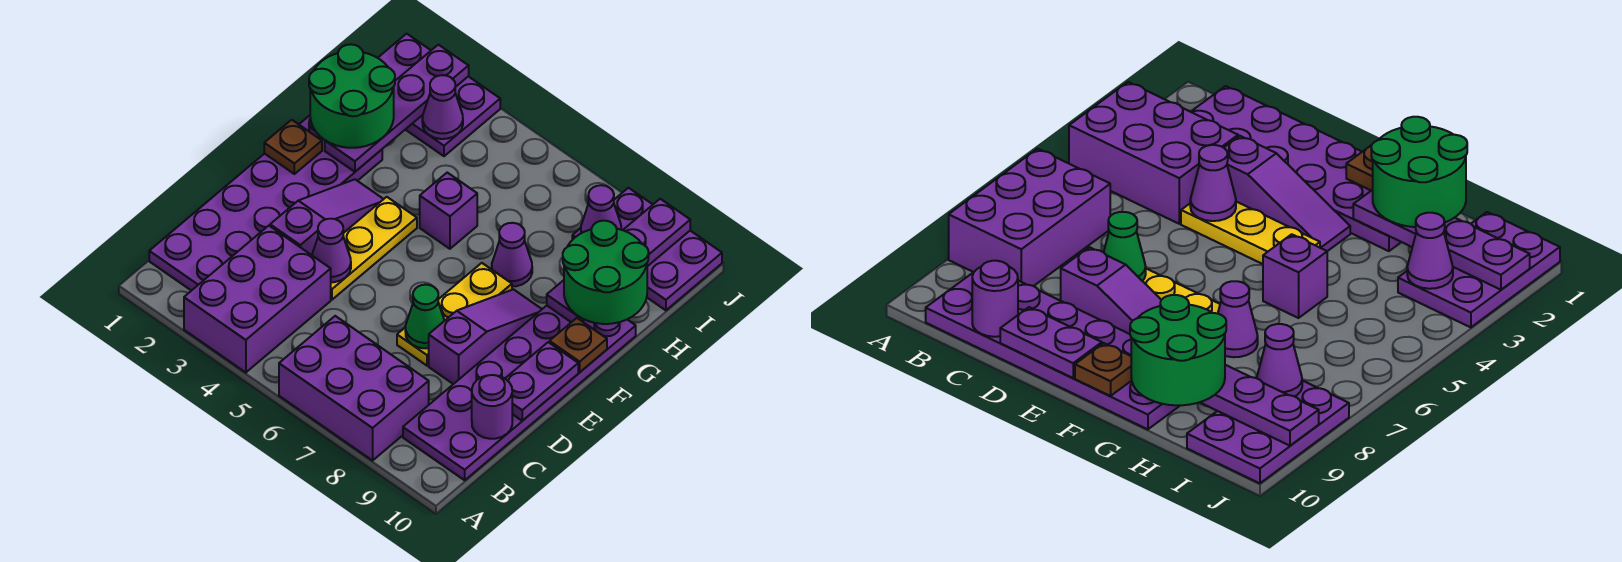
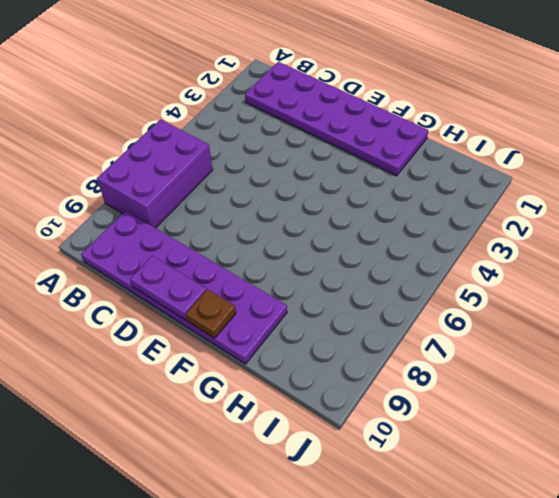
none -> purple 2x3 brick [184,226,331,373]
none -> purple 1x3 slope [270,179,383,255]
none -> yellow 1x3 plate [331,197,417,300]

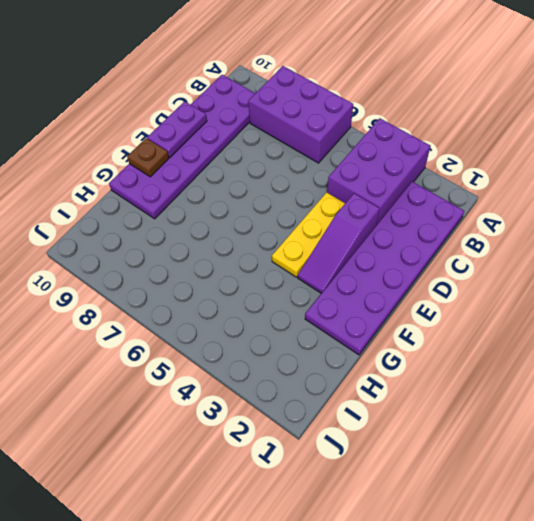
none -> yellow 1x3 plate [397,263,512,366]
none -> purple 1x3 slope [429,289,542,384]
none -> purple 1x1 brick [420,173,477,249]

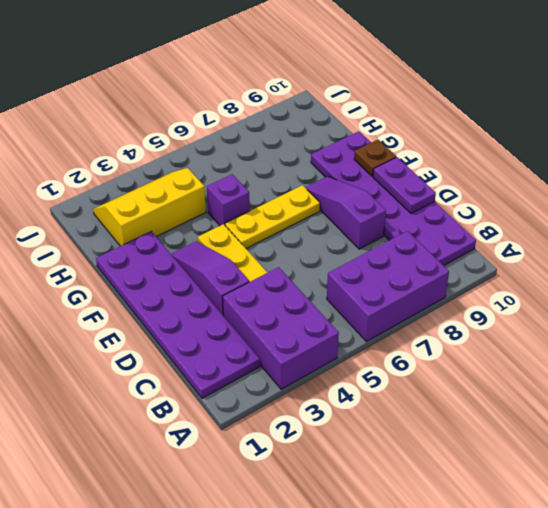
yellow 1x3 plate [225,185,320,248] -> yellow 1x3 plate turned to [397,263,512,366]
yellow 2x3 slope [93,168,206,246] -> purple 2x3 plate [378,34,500,156]
none -> purple 1x1 cone [492,223,532,287]
none -> purple 2x3 plate [572,188,722,310]
none -> purple 1x1 round brick [472,375,512,439]

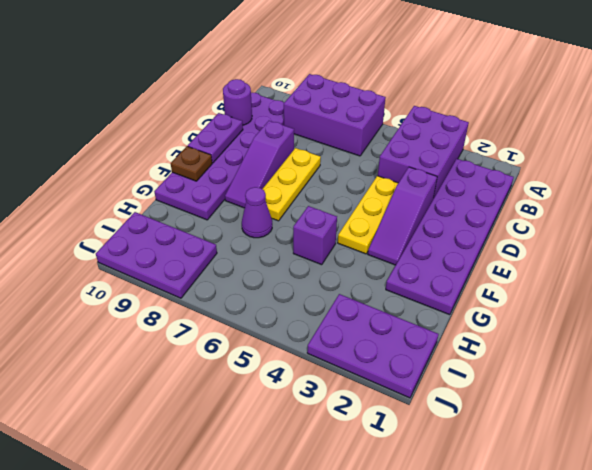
none -> purple 1x1 cone [312,219,351,282]
none -> green 1x1 cone [405,285,444,348]
none -> brown 1x1 plate [264,120,322,174]

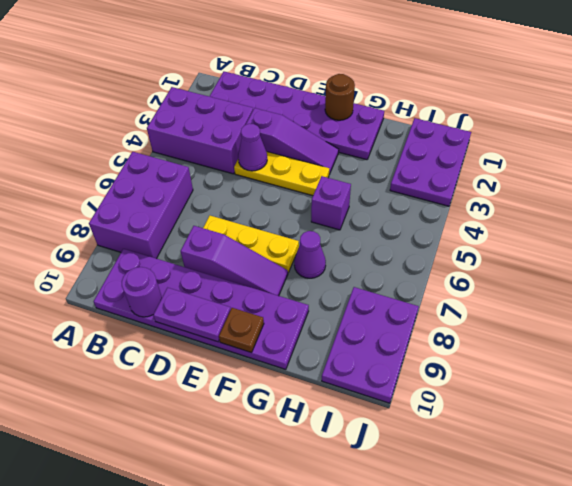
brown 1x1 round brick [325,74,355,120] -> brown 1x1 plate [264,120,322,174]
none -> green 1x1 cone [405,285,444,348]
none -> purple 1x4 plate [325,45,469,172]
none -> purple 1x4 plate [547,199,690,322]

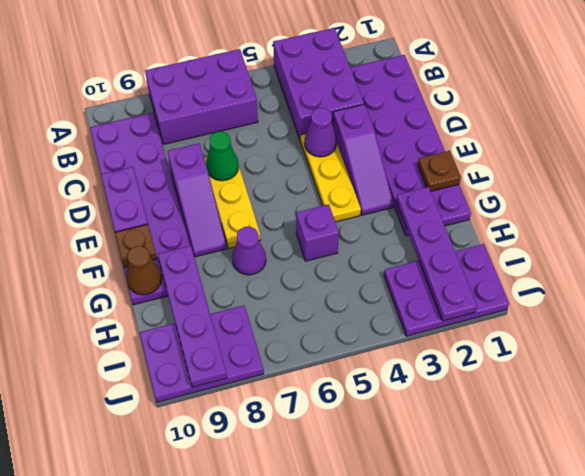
brown 1x1 cone [126,246,162,295] -> none
none -> purple 1x1 round brick [472,375,512,439]
none -> purple 1x1 cone [422,75,463,139]
none -> purple 1x1 cone [581,185,621,233]

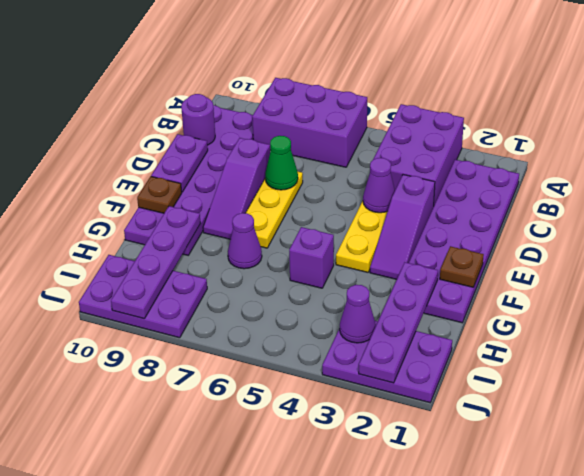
none -> purple 1x1 cone [581,185,621,233]
none -> green 2x2 round brick [309,44,395,148]
none -> green 2x2 round brick [563,221,649,324]

